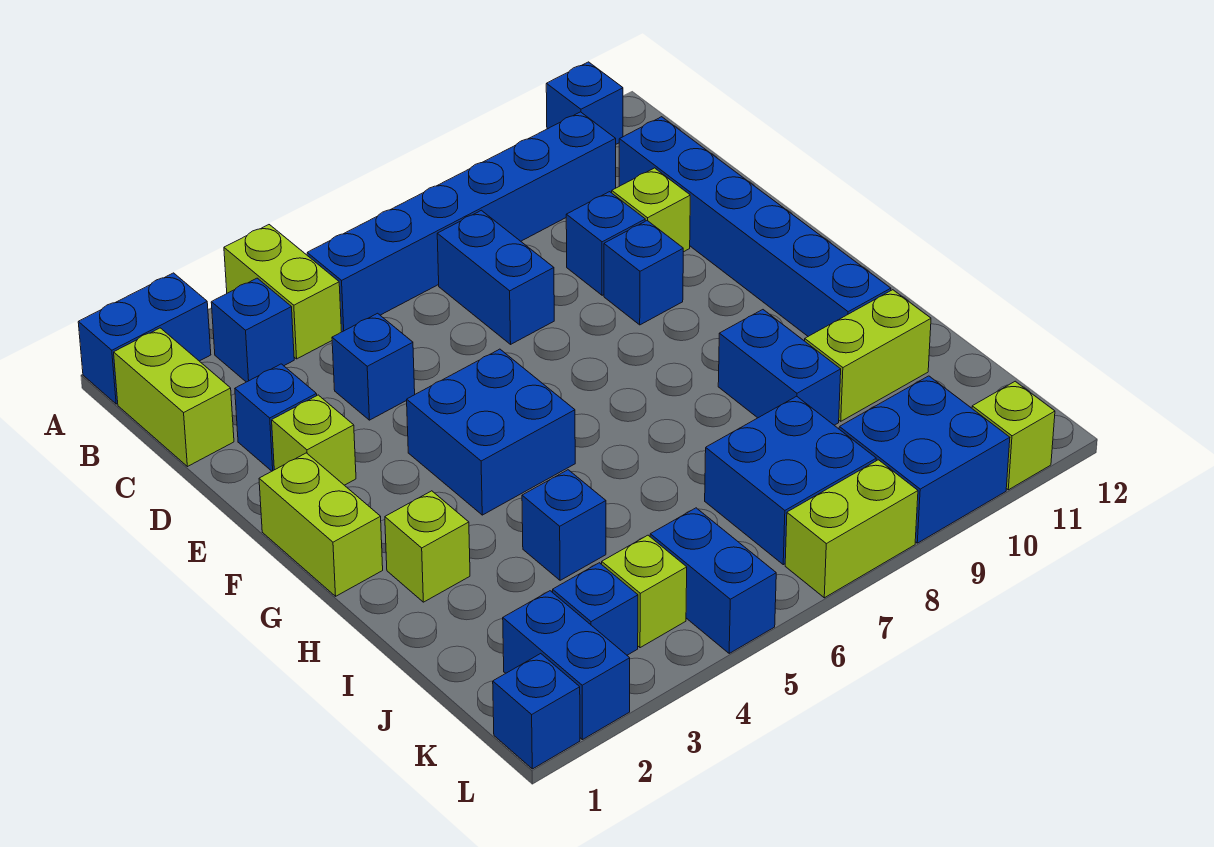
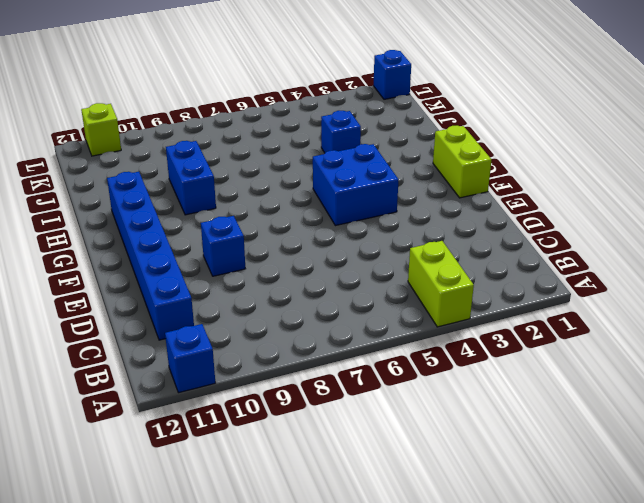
none -> blue 1x2 brick [78,273,211,404]
none -> lime 1x2 brick [114,328,234,467]
none -> blue 1x1 brick [211,278,294,382]

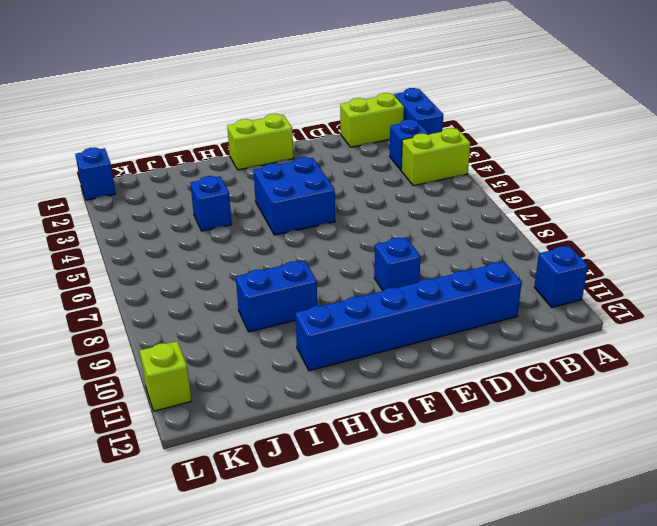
none -> blue 1x6 brick [307,112,616,332]
none -> blue 1x2 brick [437,210,554,344]
none -> blue 1x1 brick [235,364,317,471]

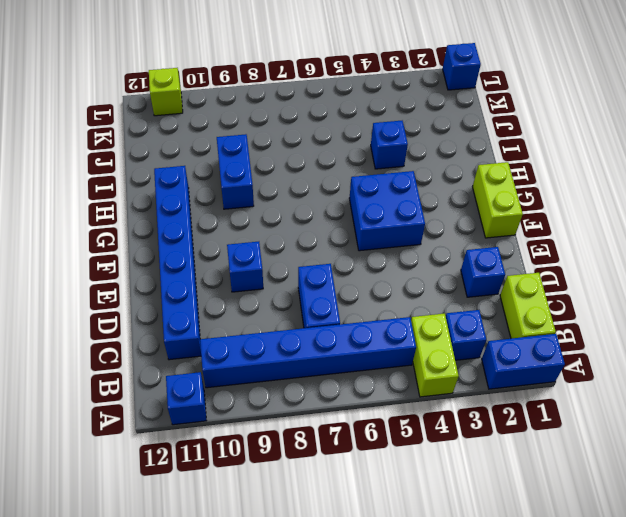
none -> blue 1x1 brick [332,313,415,420]
none -> blue 1x1 brick [566,192,645,295]
none -> lime 1x1 brick [612,168,690,252]

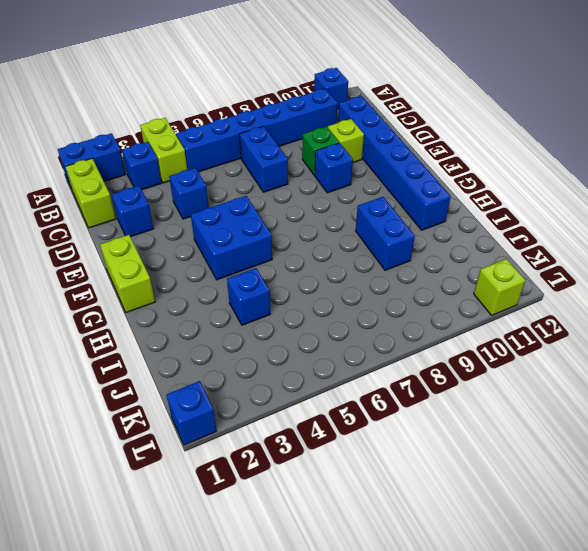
green 1x1 brick [302,127,339,175] -> blue 1x1 brick [566,192,645,295]
none -> lime 1x1 brick [272,395,356,485]
none -> lime 1x1 brick [385,491,470,602]
none -> lime 1x2 brick [805,290,931,421]

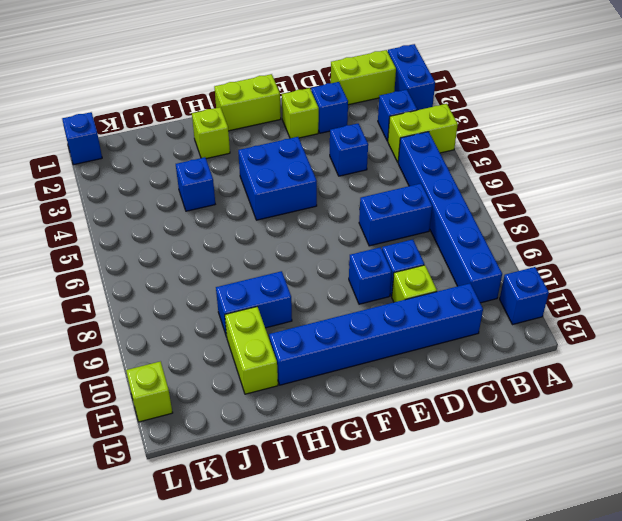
none -> blue 2x2 brick [705,396,876,565]
none -> blue 1x2 brick [503,591,630,740]
none -> blue 1x1 brick [553,563,638,655]

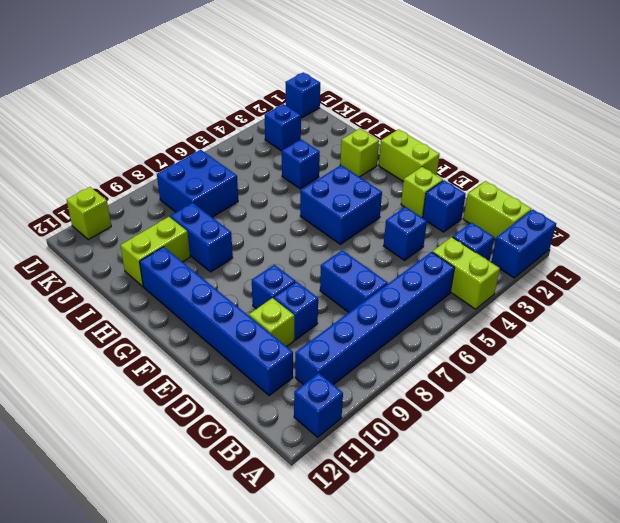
none -> blue 1x2 brick [503,591,630,740]
none -> lime 1x1 brick [602,535,687,648]
none -> blue 1x2 brick [650,508,776,653]

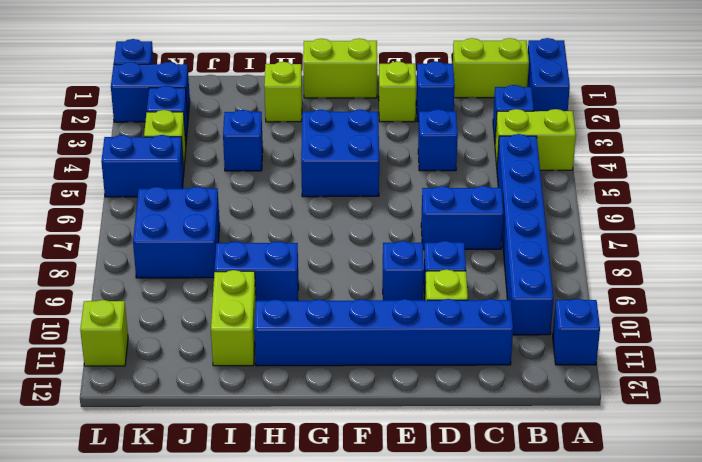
none -> blue 2x2 brick [839,376,1010,543]
none -> lime 1x2 brick [785,460,918,598]

